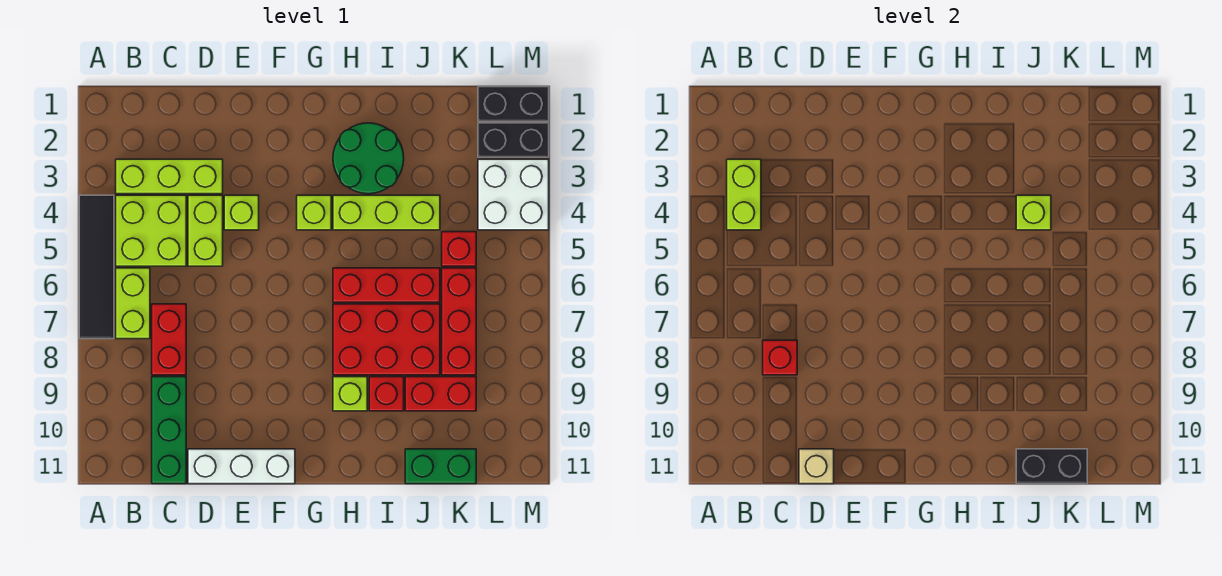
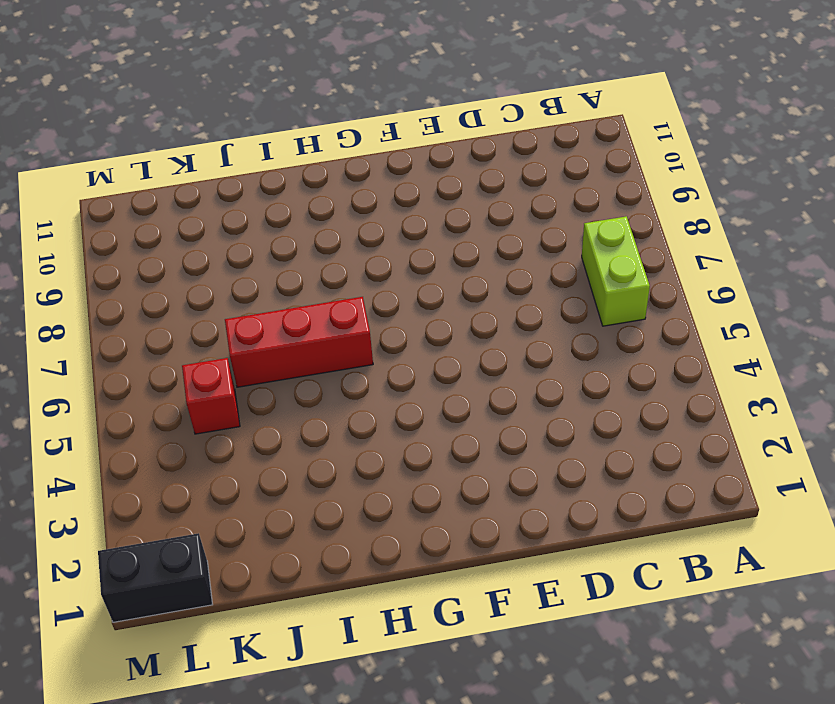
none -> black 1x4 tile [79,195,114,339]
none -> lime 1x3 brick [116,159,223,194]
none -> lime 2x2 brick [116,195,186,266]

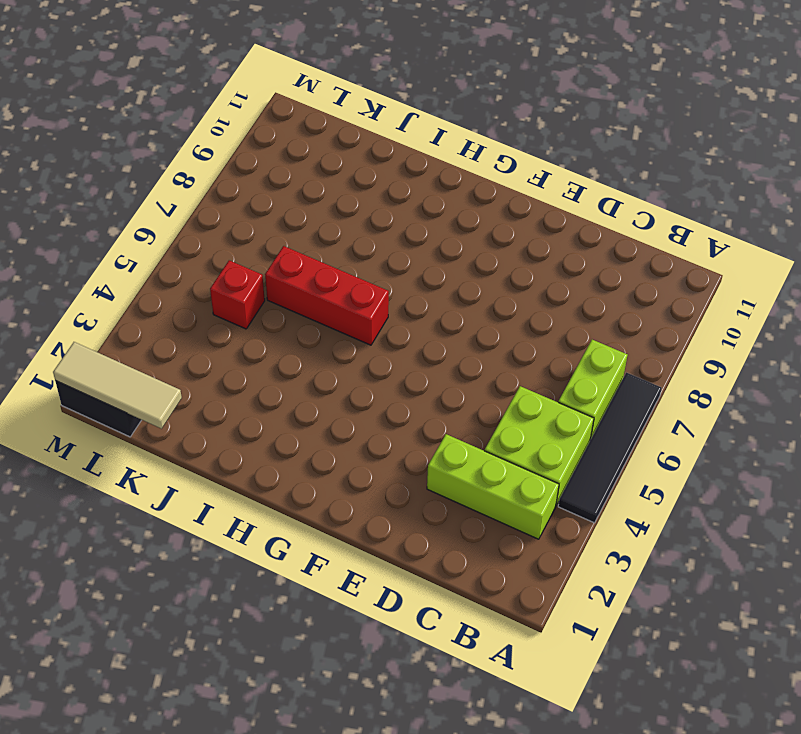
tan 1x3 tile [53,342,182,429] -> none
none -> red 1x2 brick [152,304,186,375]
none -> green 1x3 brick [152,377,186,484]
none -> lime 1x2 brick [188,195,223,266]

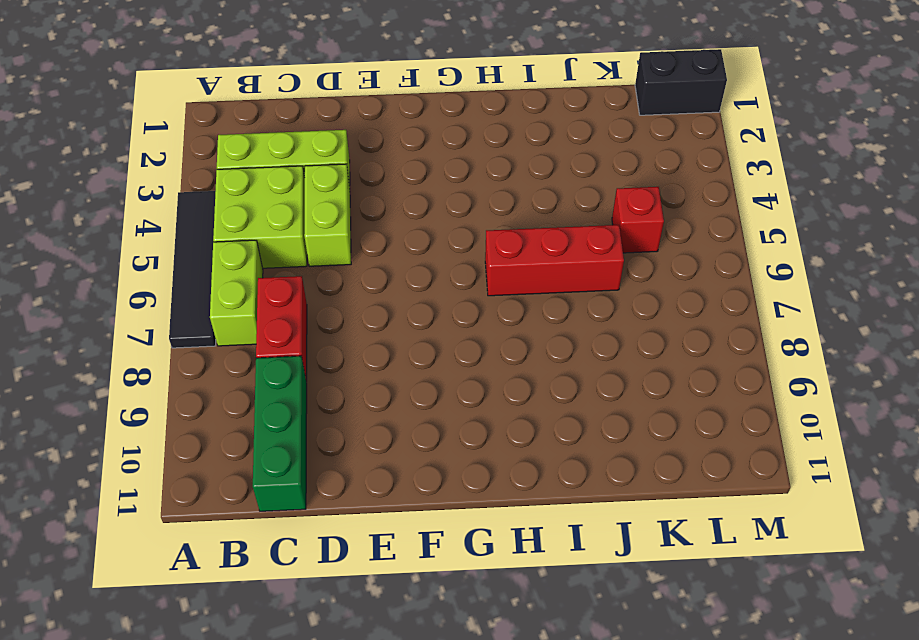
none -> white 1x3 brick [188,449,295,484]
none -> lime 1x1 brick [224,195,259,230]
none -> lime 1x1 brick [297,195,331,230]

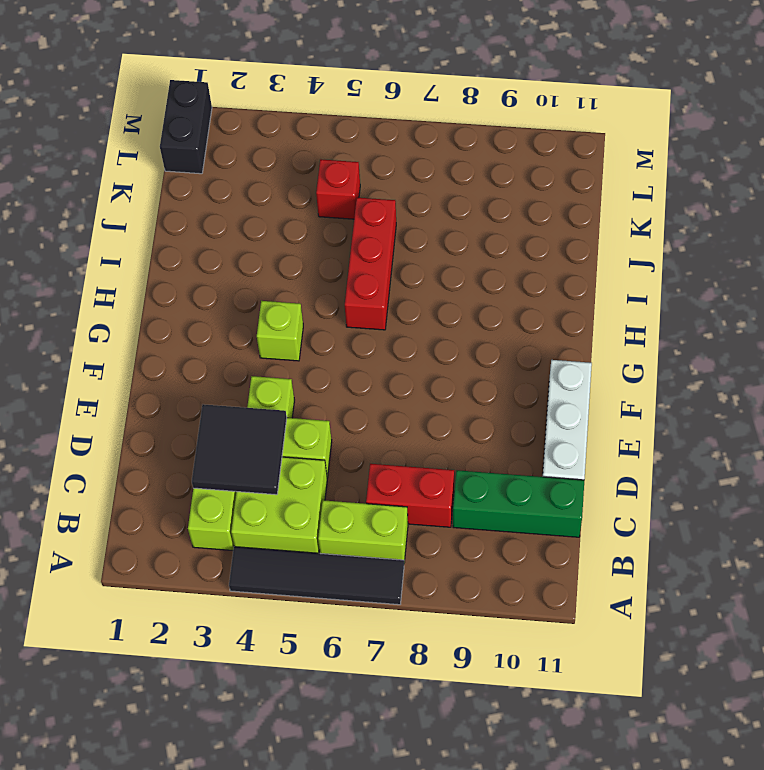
black 2x2 tile [192,404,287,495] -> none
none -> green 2x2 round brick [333,123,404,194]
none -> lime 1x3 brick [333,195,440,230]
none -> red 2x3 brick [333,304,440,375]

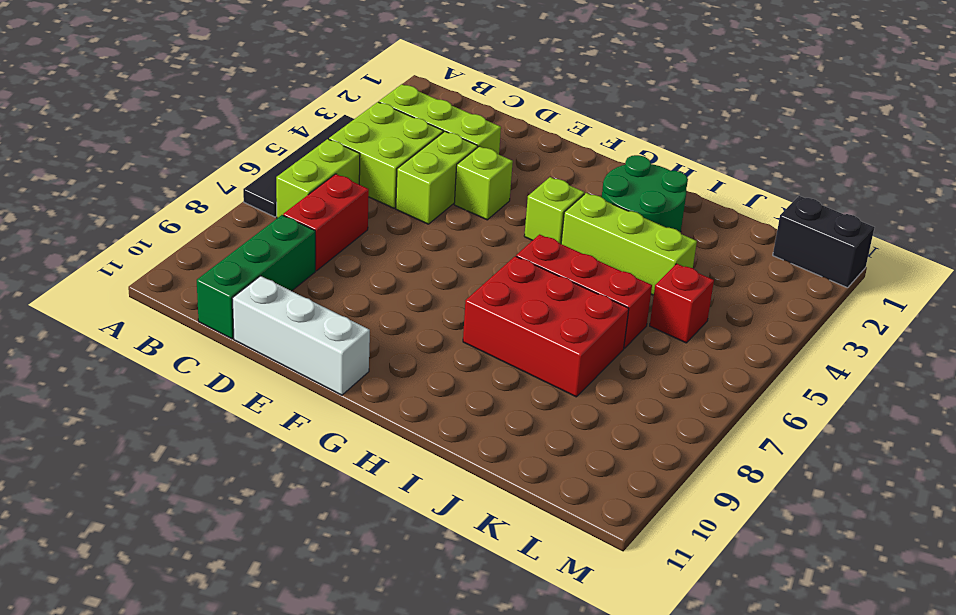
none -> lime 1x1 brick [333,377,367,411]
none -> red 1x1 brick [369,377,404,411]
none -> red 1x2 brick [405,377,476,411]

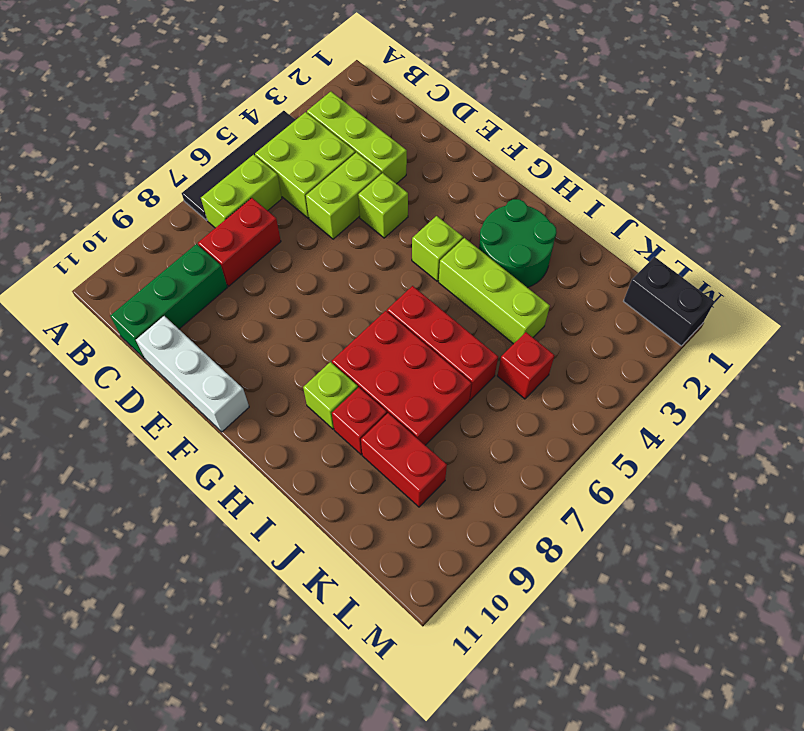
none -> green 1x2 brick [405,449,476,484]
none -> red 1x3 brick [442,268,476,375]
none -> black 1x2 brick [478,123,549,157]

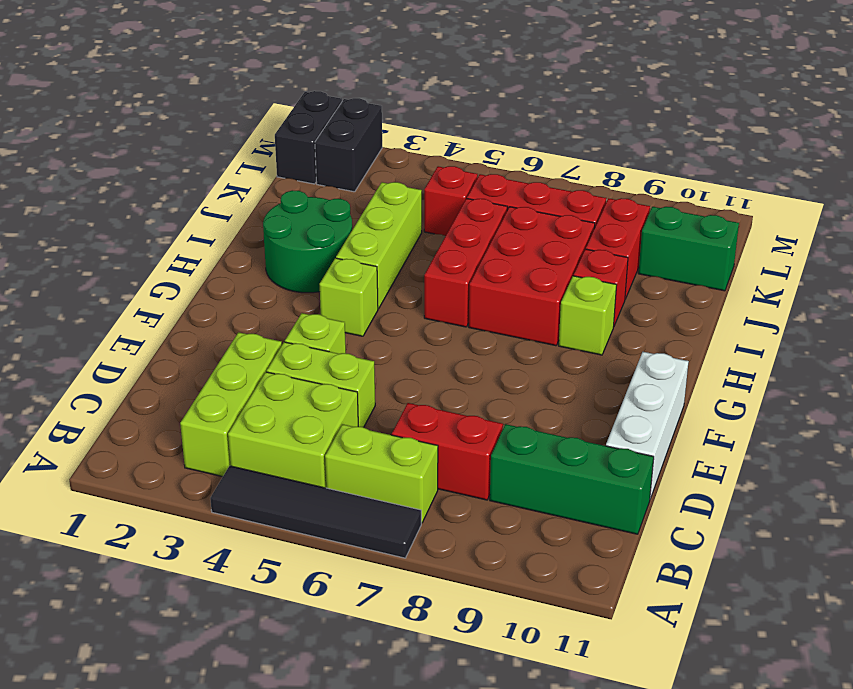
green 1x2 brick [638,207,739,291] -> green 1x2 brick turned to [405,449,476,484]
none -> white 2x2 brick [478,159,549,230]
none -> lime 1x2 brick [727,159,761,230]
none -> red 1x1 brick [763,340,797,375]

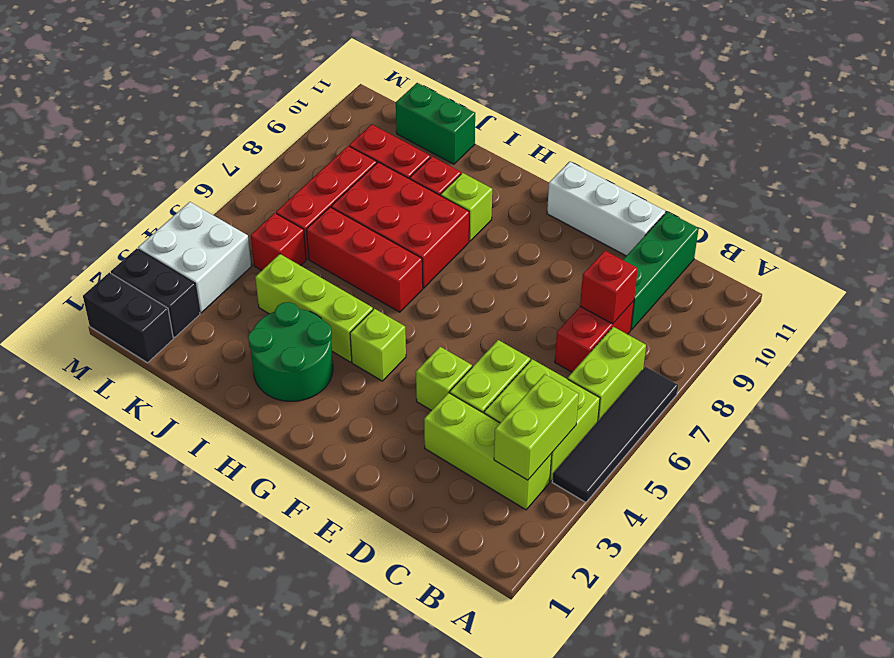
none -> tan 1x1 brick [799,449,834,484]
none -> lime 1x1 brick [1016,195,1051,230]
none -> black 1x2 brick [1016,449,1087,484]

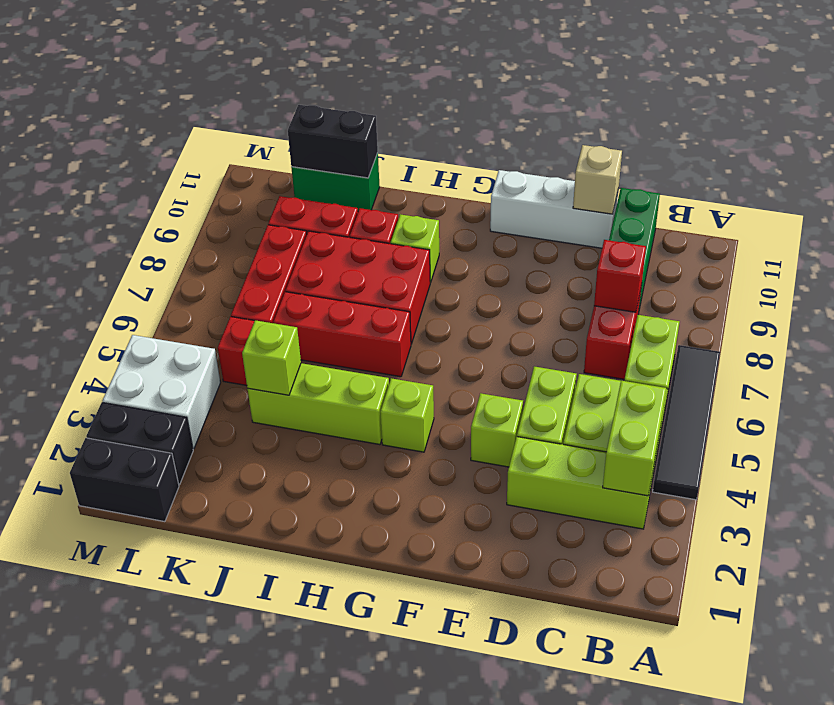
none -> green 2x2 round brick [333,123,404,194]

